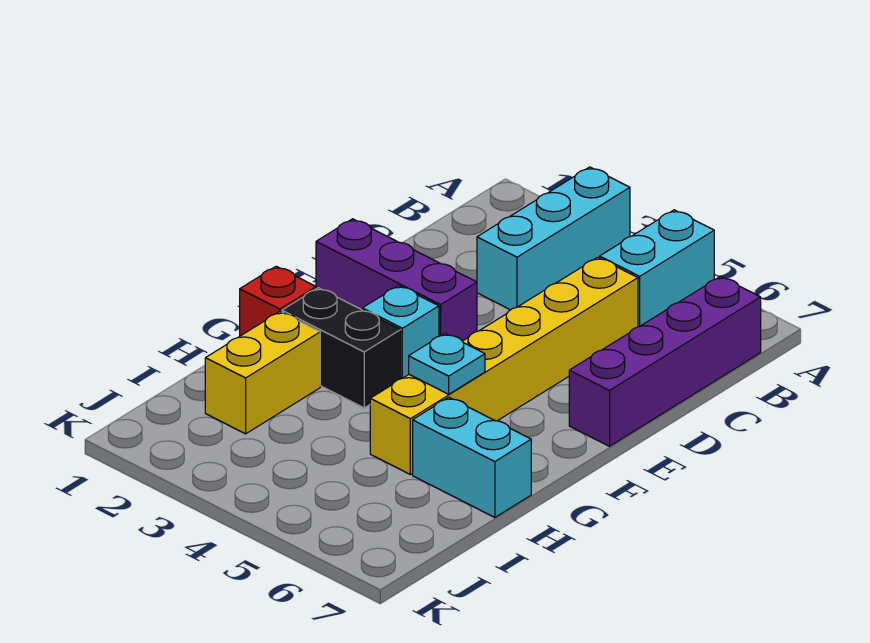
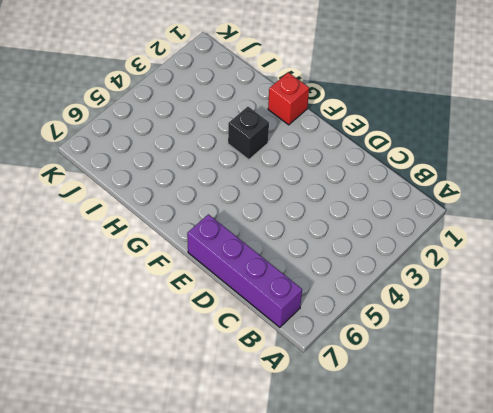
black 1x1 brick [228,107,269,160] -> black 1x2 brick [282,288,401,408]
none -> cyan 1x3 brick [477,167,630,310]
none -> cyan 1x2 brick [600,210,714,327]

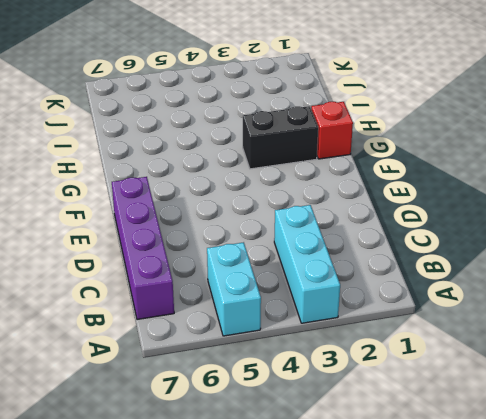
none -> yellow 1x6 brick [370,257,638,475]
none -> purple 1x3 brick [316,219,477,341]

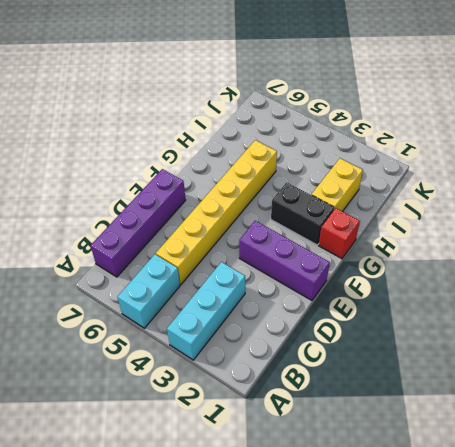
none -> cyan 1x1 brick [362,286,439,379]
none -> cyan 1x2 brick [413,397,531,517]

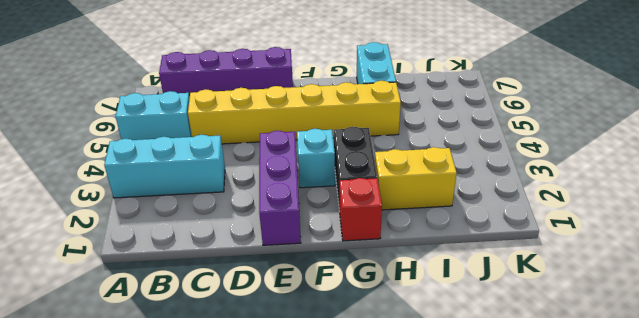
none -> cyan 1x1 plate [409,333,485,394]

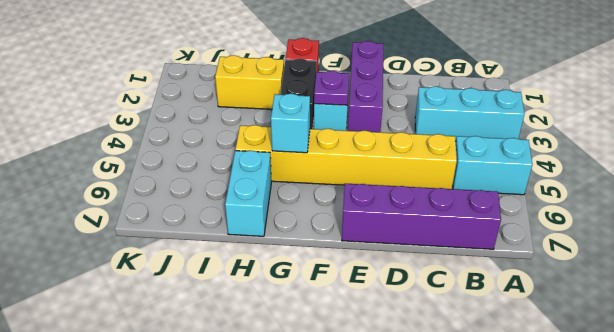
purple 1x1 plate [314,71,349,105] -> none
cyan 1x1 brick [271,94,310,153] -> cyan 1x1 plate [409,333,485,394]

